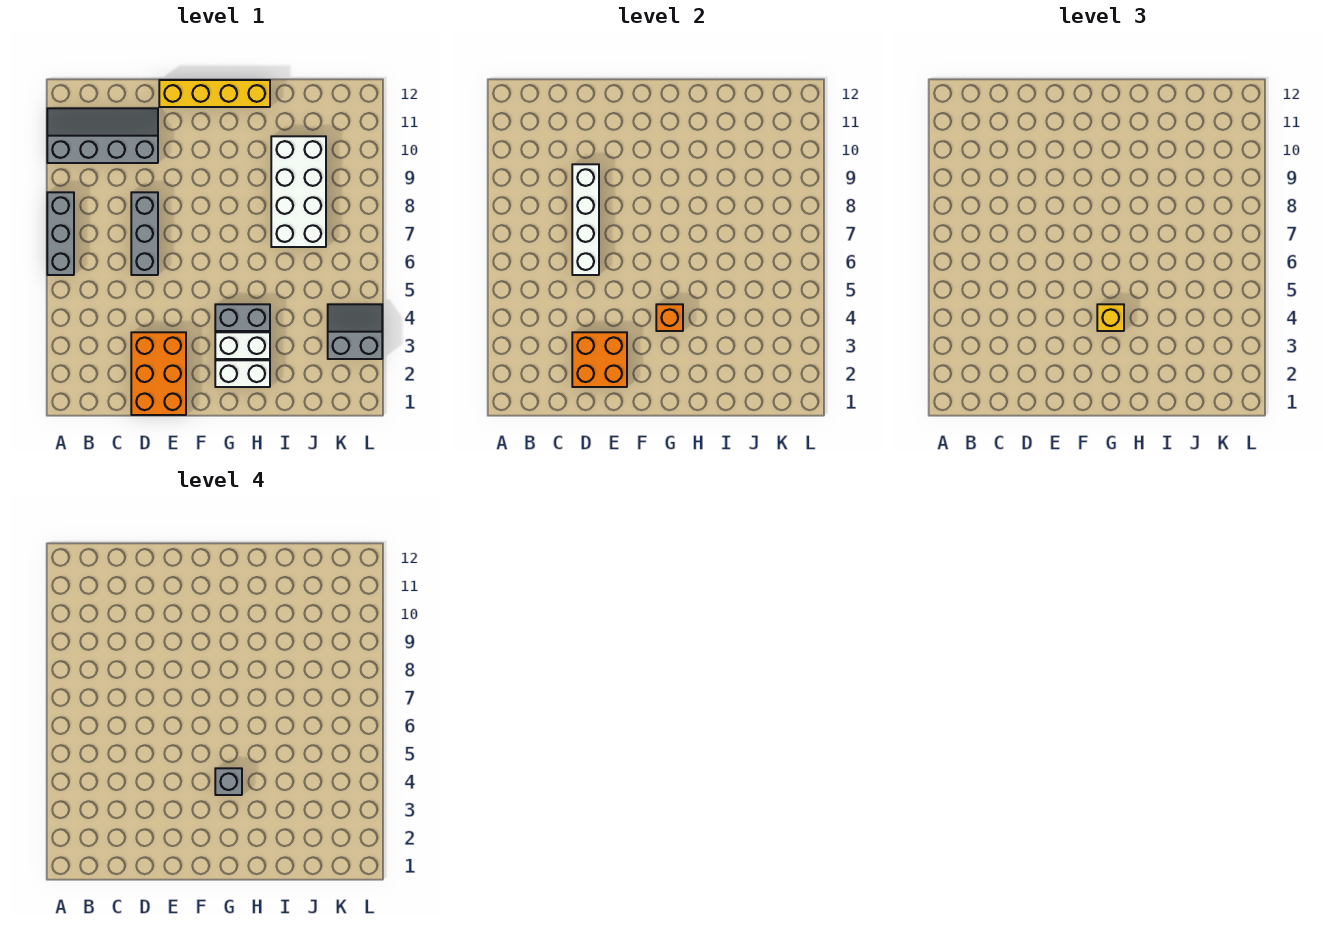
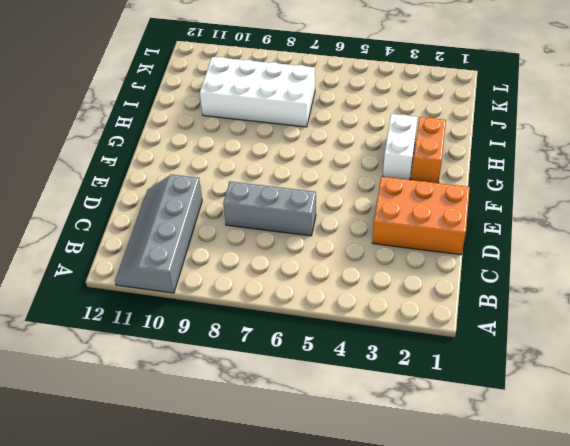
orange 1x2 brick [411,117,446,183] -> white 1x2 brick [215,360,270,387]
none -> grey 1x3 brick [47,192,74,275]
none -> yellow 1x4 brick [159,80,270,107]
none -> grey 1x2 brick [215,304,270,331]

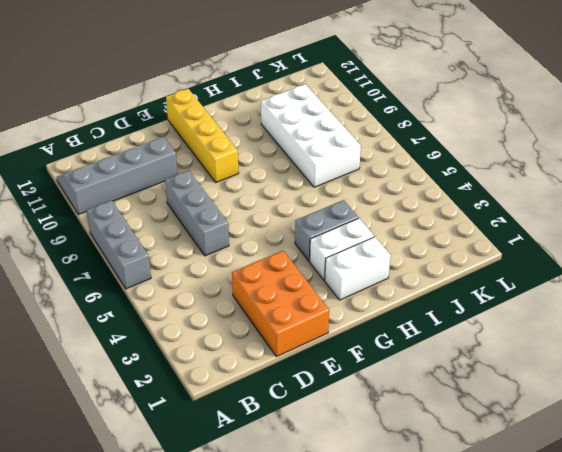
yellow 1x4 brick [166,89,239,182] -> yellow 1x4 brick turned to [159,80,270,107]
none -> grey 2x2 slope [328,304,382,359]
none -> orange 2x2 brick [572,332,627,387]
none -> white 1x4 brick [572,164,599,275]

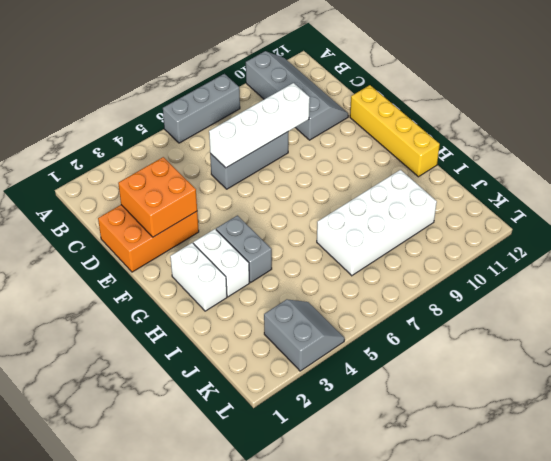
none -> orange 1x1 brick [656,304,683,331]
none -> yellow 1x1 brick [1097,304,1124,331]
none -> grey 1x1 brick [215,768,242,795]

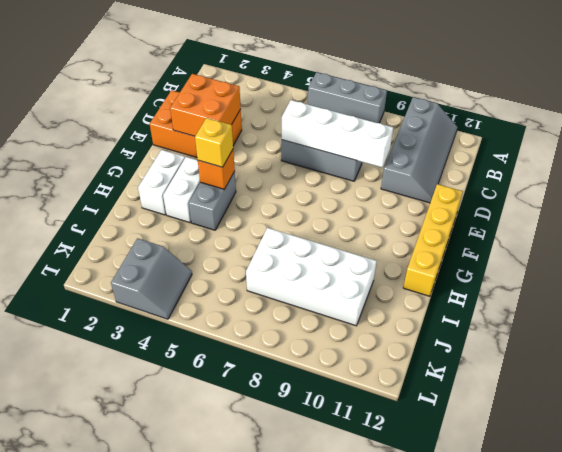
none -> grey 1x1 brick [215,768,242,795]

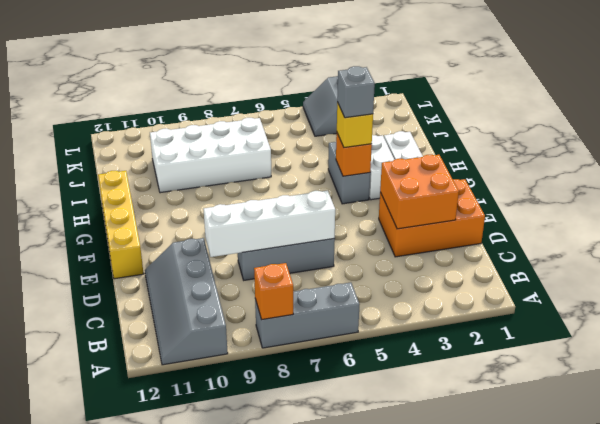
orange 1x1 brick [254,263,293,320] -> none

